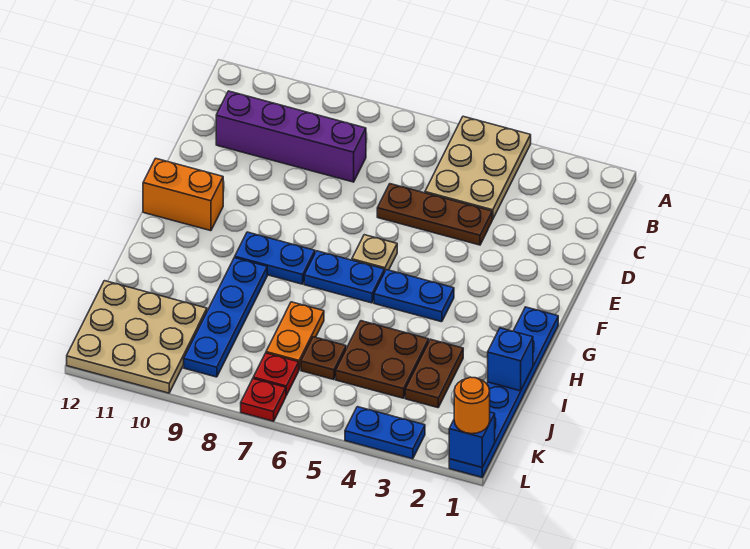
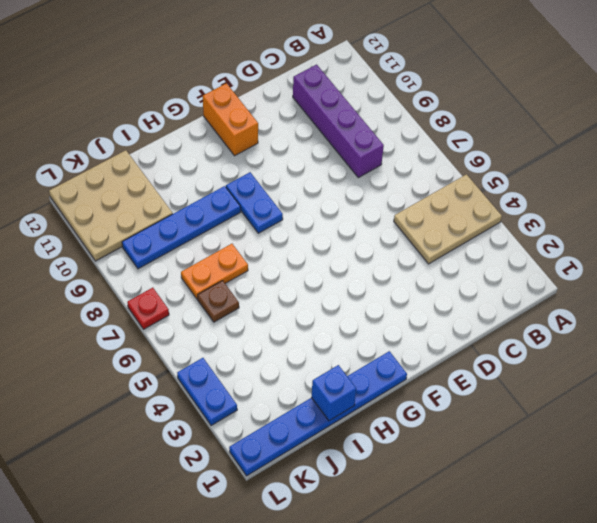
none -> brown 1x3 plate [377,184,492,245]
none -> tan 1x1 plate [352,235,397,272]
none -> blue 1x2 plate [374,270,454,322]

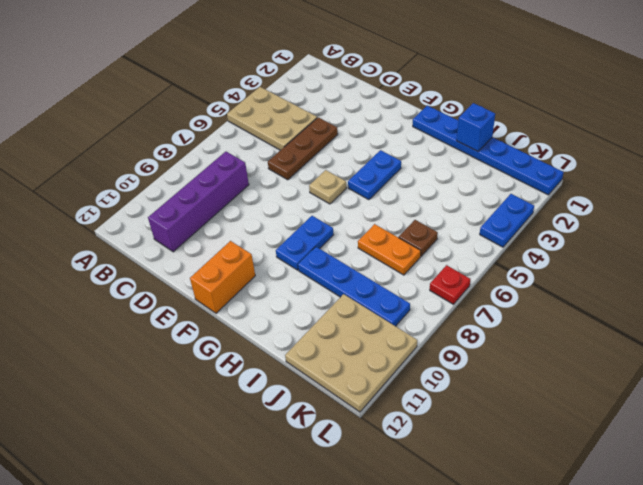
none -> blue 1x2 plate [304,251,384,303]
none -> brown 1x2 plate [405,339,463,408]
none -> brown 2x2 plate [336,321,429,398]

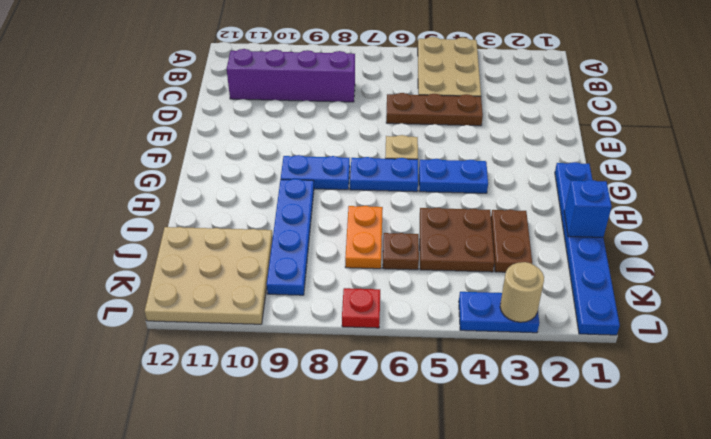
tan 1x1 round brick [500,262,544,322] -> none
none -> orange 1x2 brick [143,158,223,231]
none -> red 1x1 plate [253,353,299,395]
none -> blue 1x1 brick [449,412,495,467]

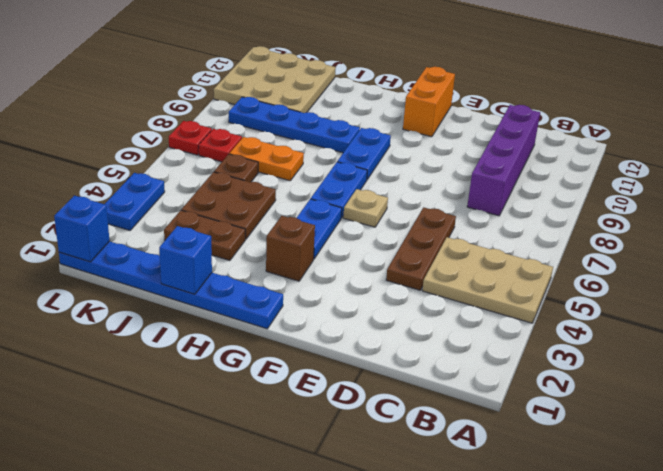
brown 1x1 brick [266,216,315,281] -> none
none -> orange 1x1 round brick [454,377,490,434]

